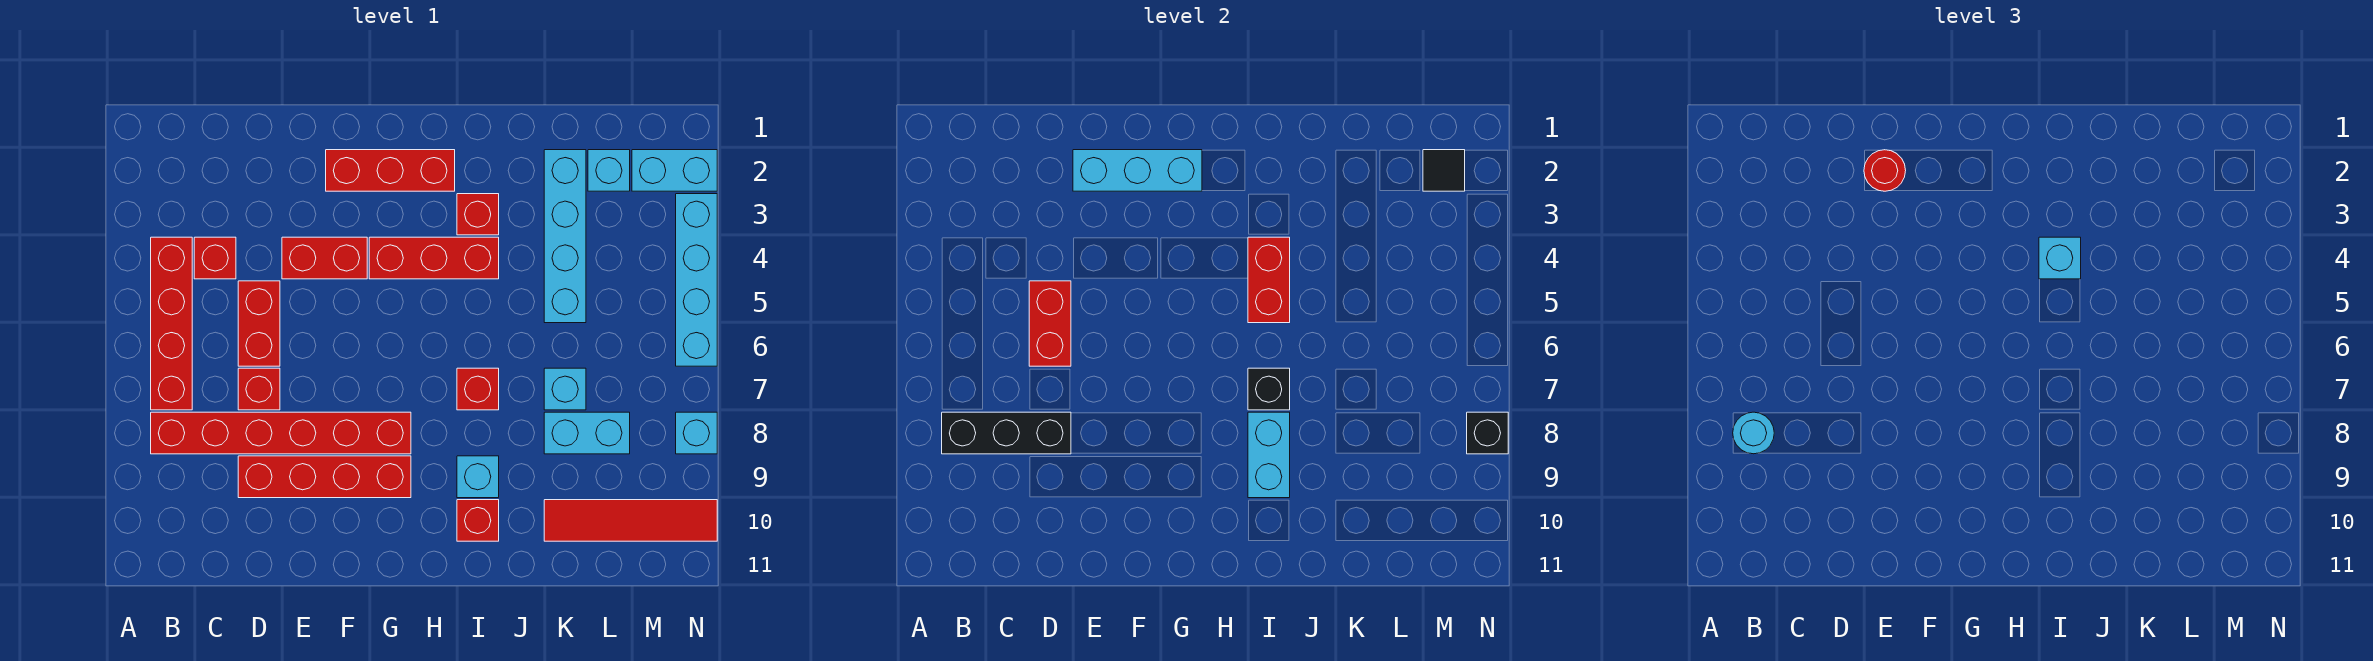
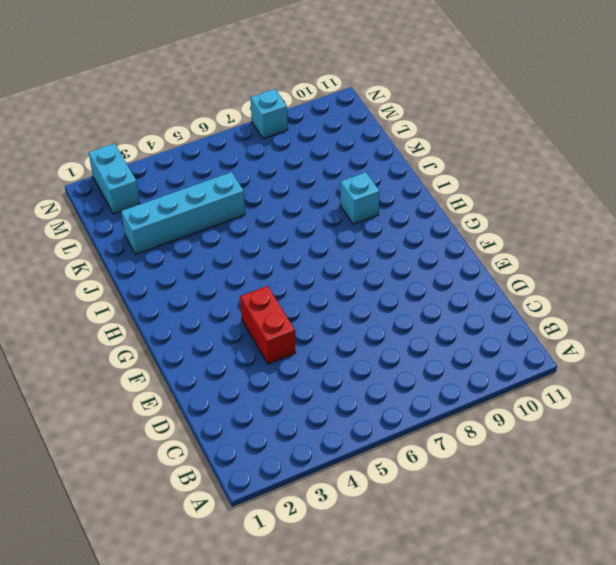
none -> red 1x4 brick [151,237,192,410]
none -> red 1x6 brick [151,412,411,454]
none -> red 1x1 brick [194,237,236,279]
none -> red 1x2 brick [238,281,280,366]

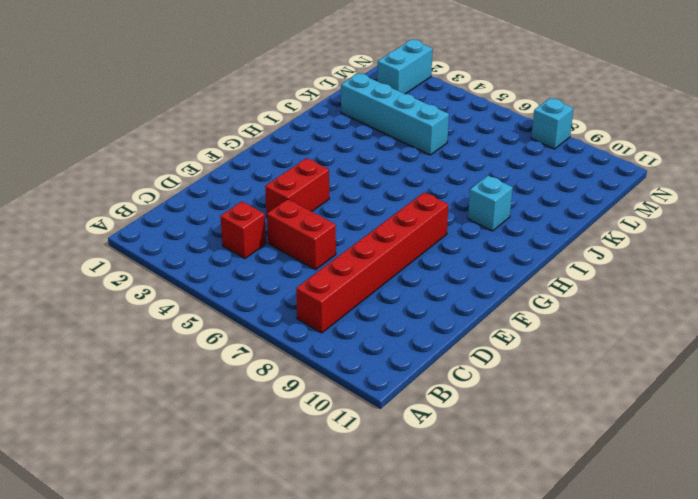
none -> red 1x4 brick [151,237,192,410]
none -> red 1x1 brick [238,368,280,410]
none -> red 1x4 brick [238,456,411,498]
none -> red 1x3 brick [326,150,455,191]

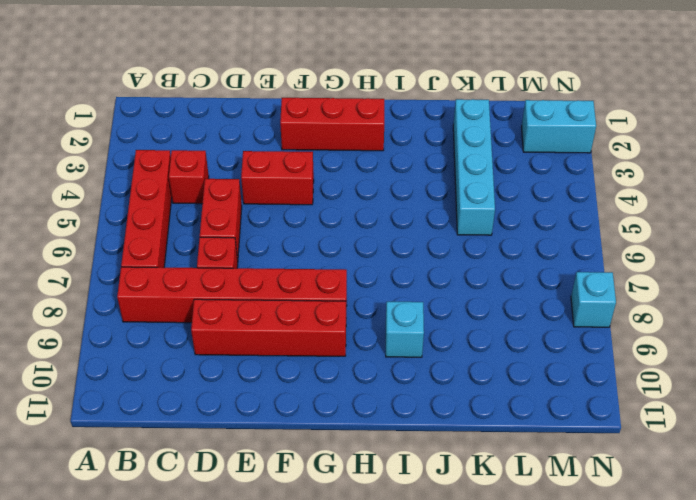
none -> red 1x3 brick [369,237,499,279]
none -> red 1x1 brick [457,194,499,235]
none -> red 1x1 brick [457,368,499,410]
none -> red 1x1 brick [457,500,499,541]

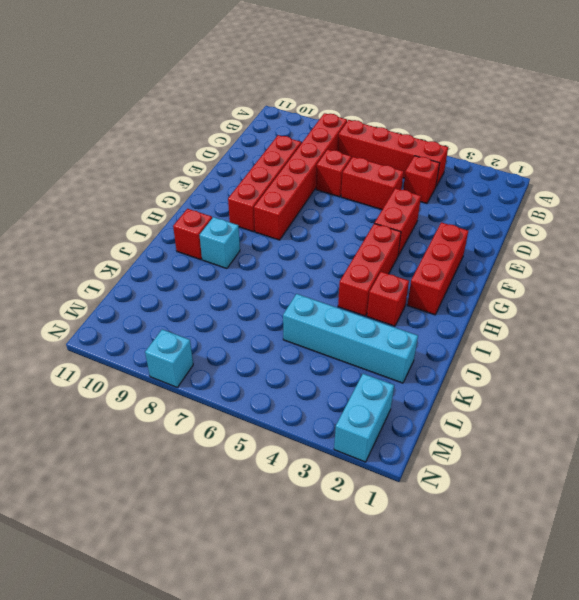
none -> red 1x1 brick [457,368,499,410]
none -> cyan 1x1 brick [544,368,586,410]
none -> cyan 1x2 brick [544,412,630,454]
none -> red 1x4 tile [544,500,717,541]

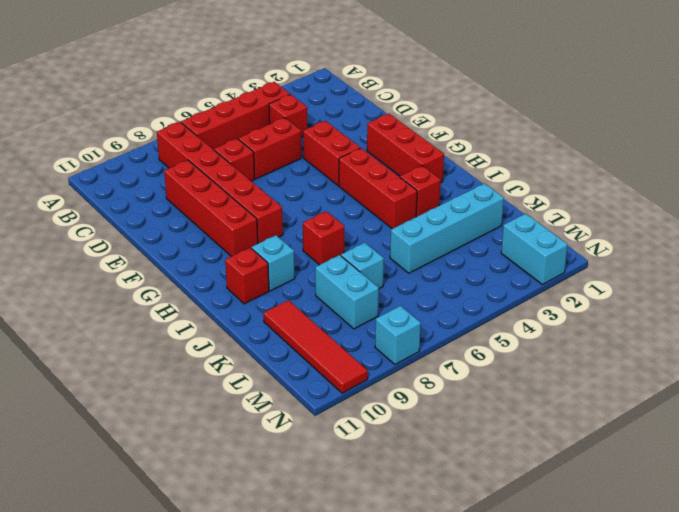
none -> cyan 1x1 brick [588,150,630,191]
none -> cyan 1x4 brick [676,194,717,366]
none -> black 1x3 brick [942,412,1071,454]
none -> red 1x2 brick [1029,281,1071,366]

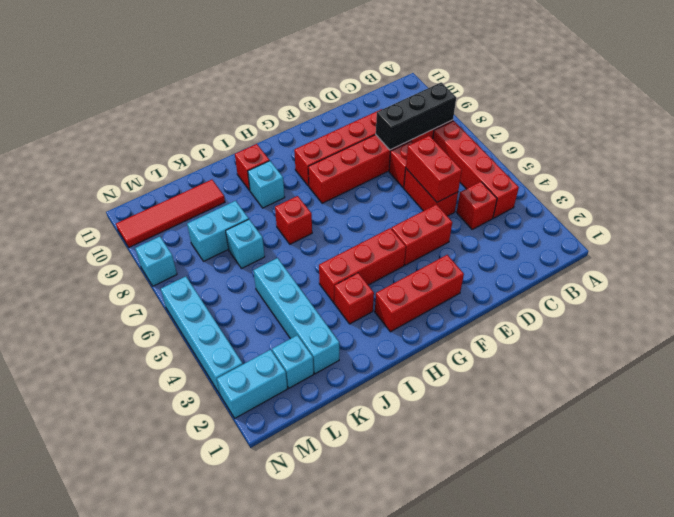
none -> cyan 1x3 brick [1073,150,1202,191]
none -> red 1x2 brick [1248,237,1290,323]
none -> black 1x1 brick [1248,368,1290,410]
none -> cyan 1x2 brick [1248,412,1290,498]

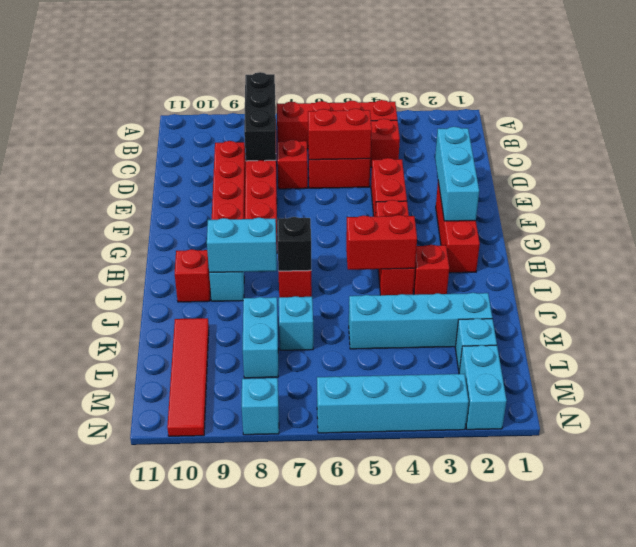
none -> black 1x1 tile [1423,150,1465,191]
none -> black 1x1 brick [1467,412,1508,454]
none -> cyan 1x1 round brick [1733,412,1774,454]
none -> red 1x1 round brick [1864,150,1906,191]

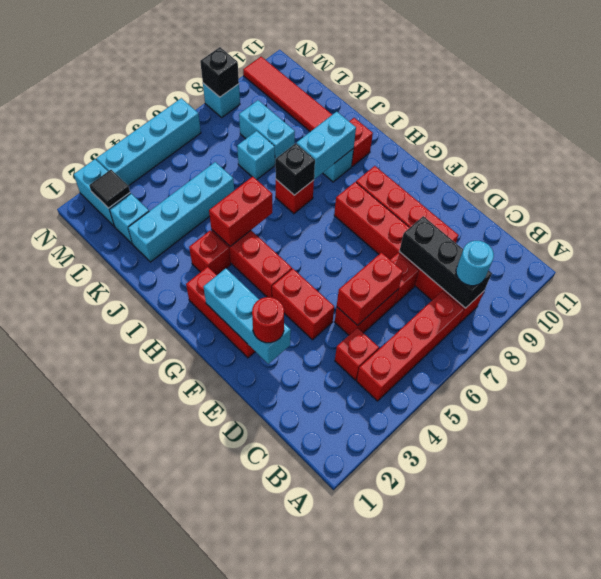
none -> cyan 1x1 brick [2039,237,2081,279]

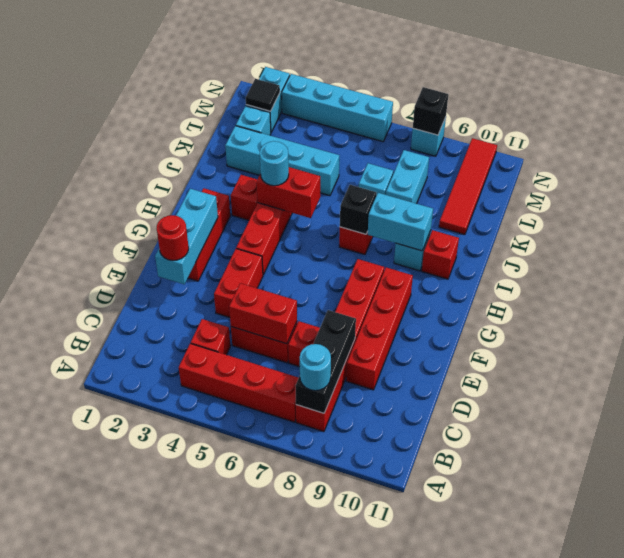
cyan 1x1 round brick [260,141,289,186] -> cyan 1x1 brick [2039,237,2081,279]

